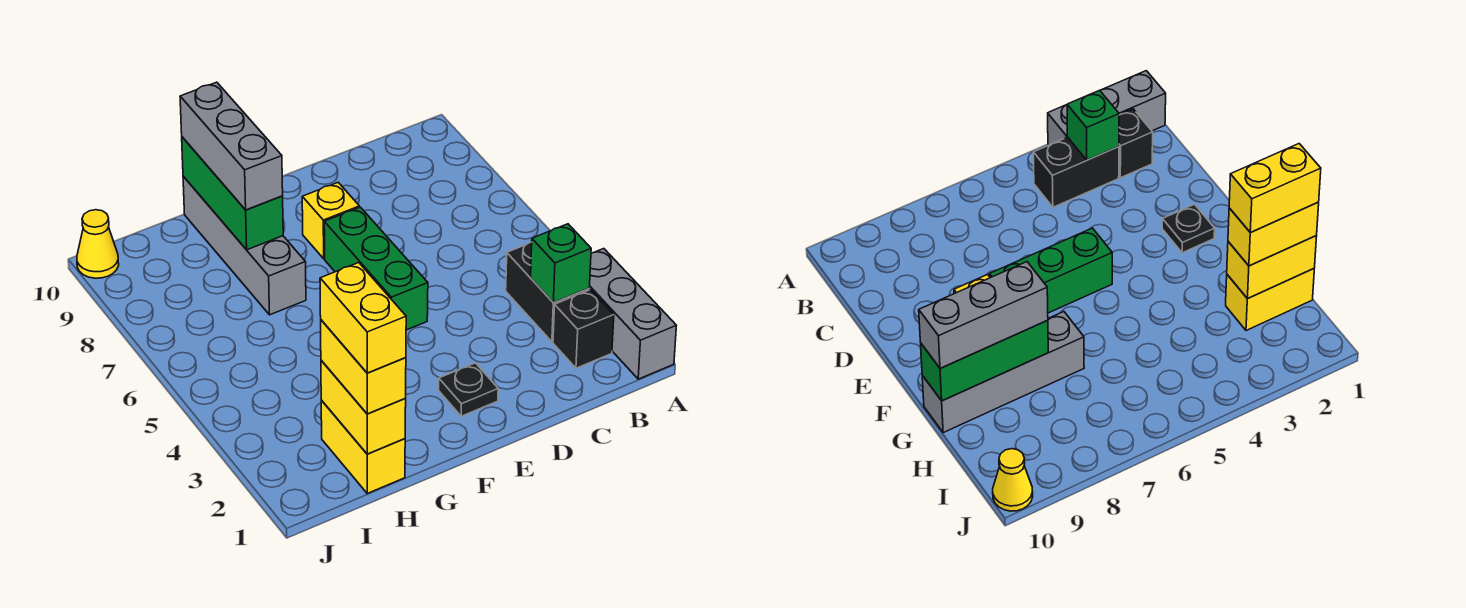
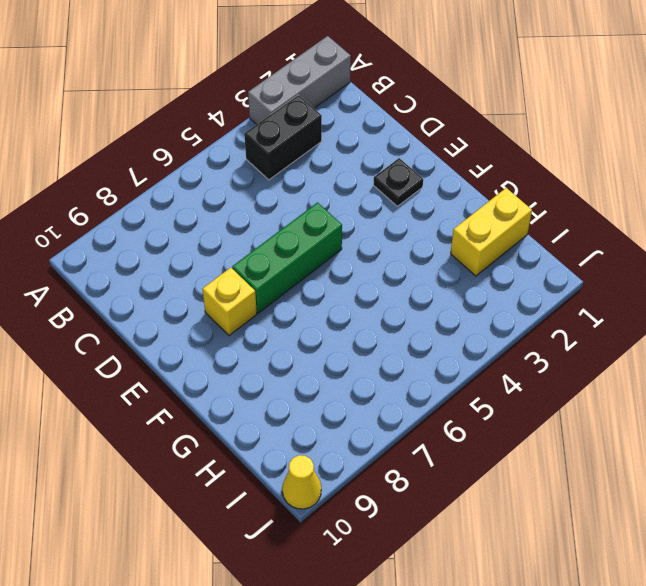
none -> black 1x1 brick [553,290,614,368]
none -> grey 1x4 brick [183,176,306,315]
none -> green 1x1 brick [531,224,591,303]

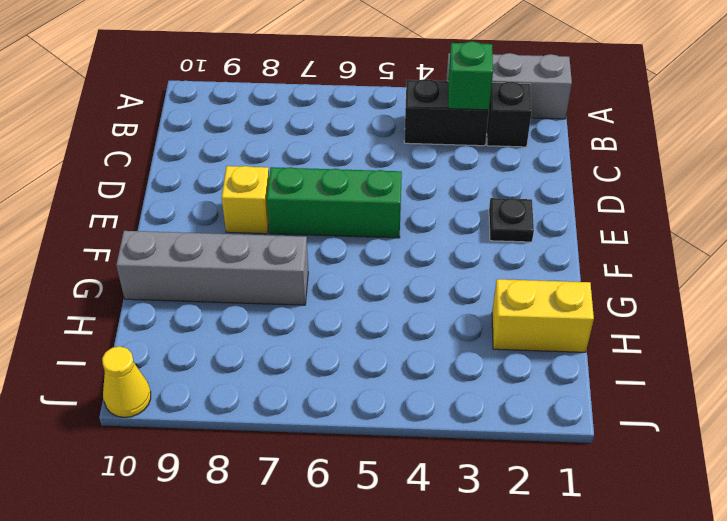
none -> green 1x3 brick [182,137,283,250]
none -> yellow 1x2 brick [321,360,406,454]
none -> grey 1x3 brick [180,82,283,210]

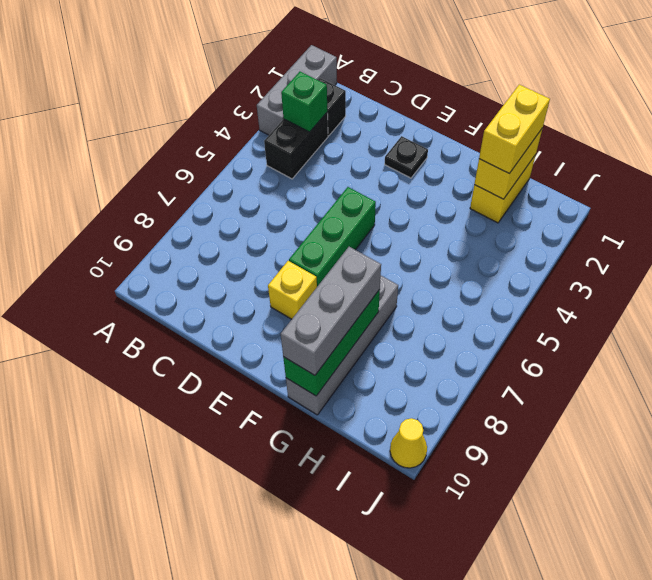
none -> yellow 1x2 brick [320,263,406,373]

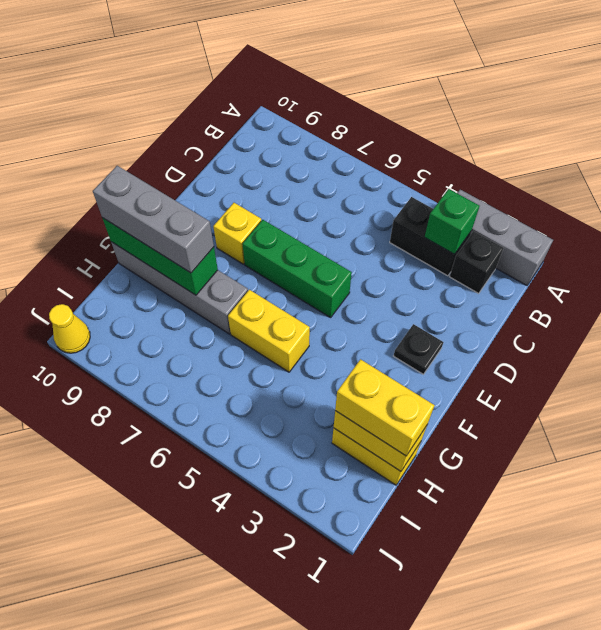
yellow 1x2 brick [228,290,310,372] -> yellow 1x2 brick moved to [320,263,406,373]

